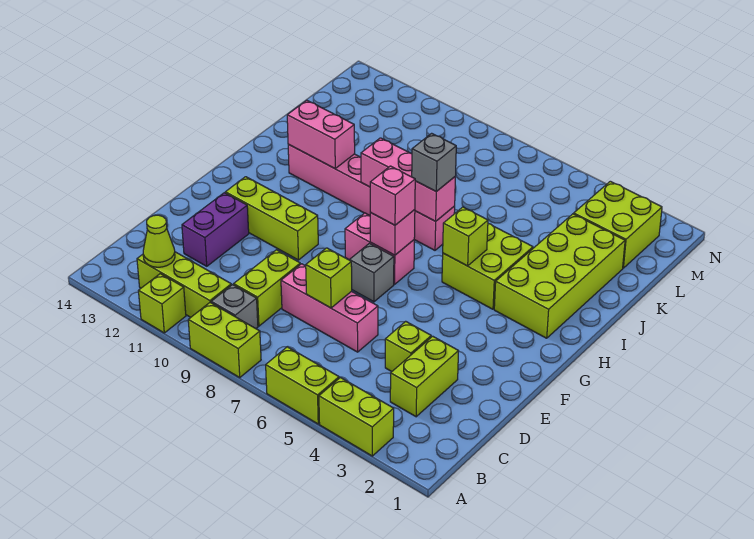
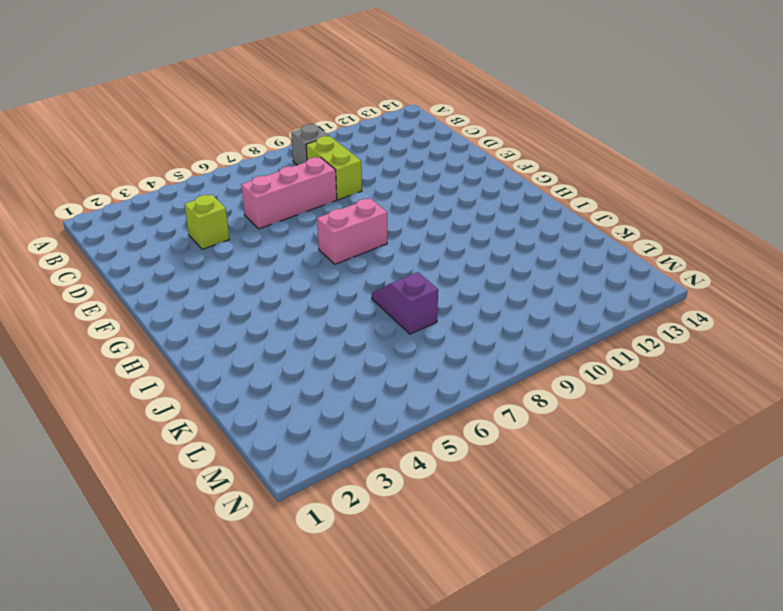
purple 1x2 slope [372,272,438,334] -> none
none -> lime 1x2 brick [319,378,394,456]
none -> lime 1x2 brick [266,347,339,424]
none -> lime 1x2 brick [188,303,261,377]

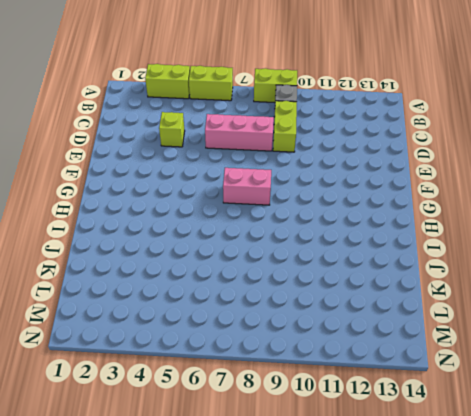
none -> lime 1x1 brick [139,274,186,333]
none -> lime 1x3 brick [137,252,231,317]
none -> lime 1x2 brick [390,336,459,417]

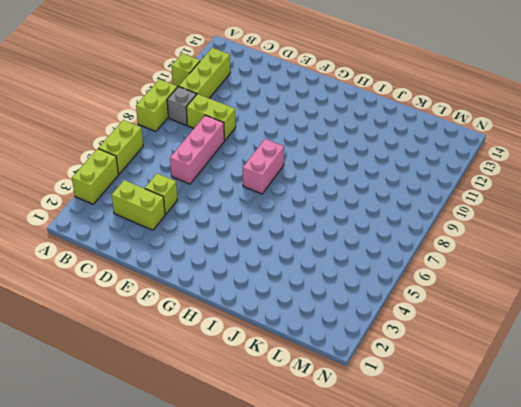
none -> purple 1x2 brick [182,193,249,266]
none -> grey 1x1 brick [350,243,394,302]
none -> lime 1x3 brick [225,177,318,260]

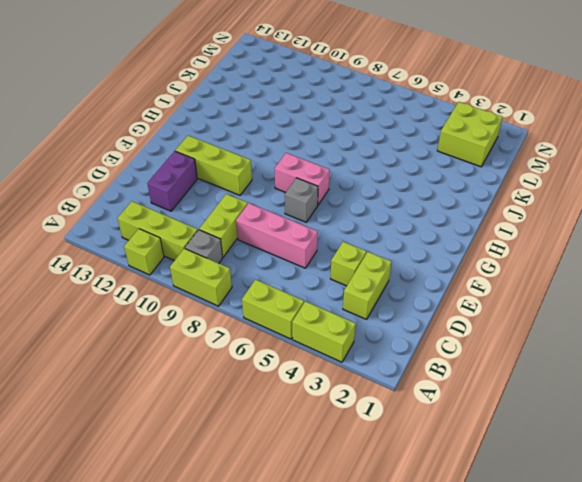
none -> lime 2x4 brick [494,214,625,338]
none -> lime 2x2 brick [442,224,533,309]
none -> pink 1x6 brick [288,144,455,250]

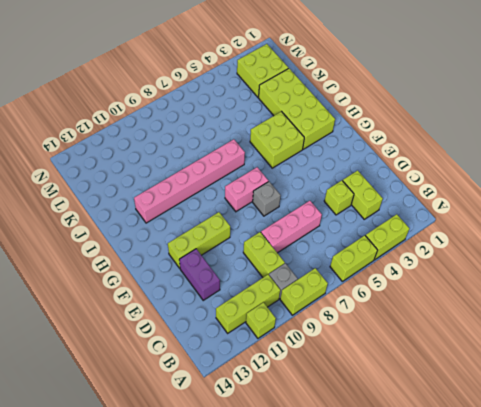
none -> lime 1x1 cone [143,215,175,267]
none -> lime 1x1 brick [306,248,352,308]
none -> pink 1x1 brick [370,210,415,255]

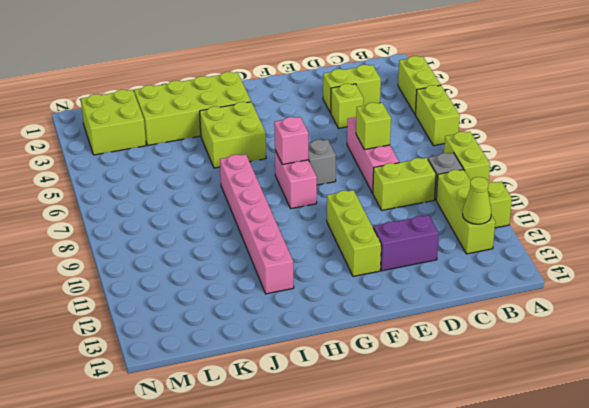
none -> lime 1x1 brick [443,207,488,266]
none -> pink 1x3 brick [361,138,455,221]
none -> pink 1x2 brick [287,100,355,169]

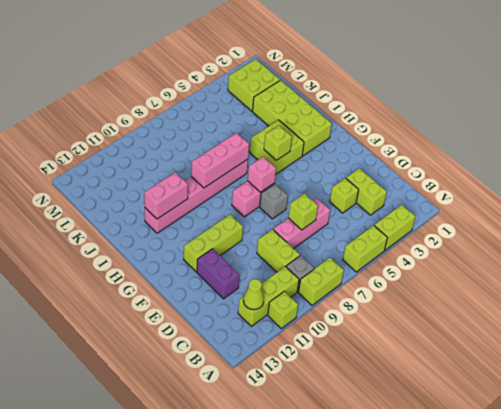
none -> pink 1x1 brick [370,166,415,225]
none -> grey 1x1 brick [412,133,456,192]

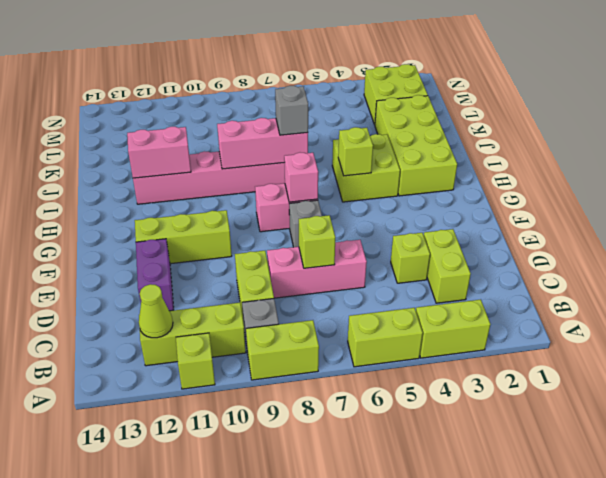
none -> pink 1x1 brick [370,166,415,225]

